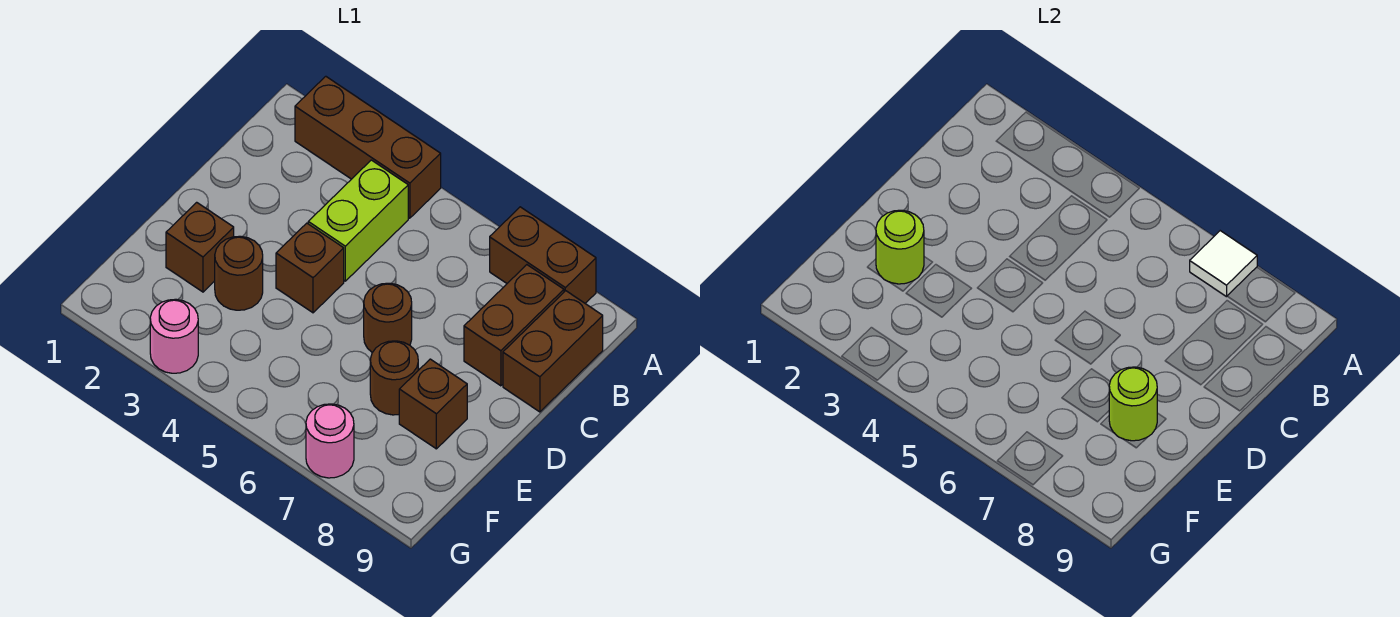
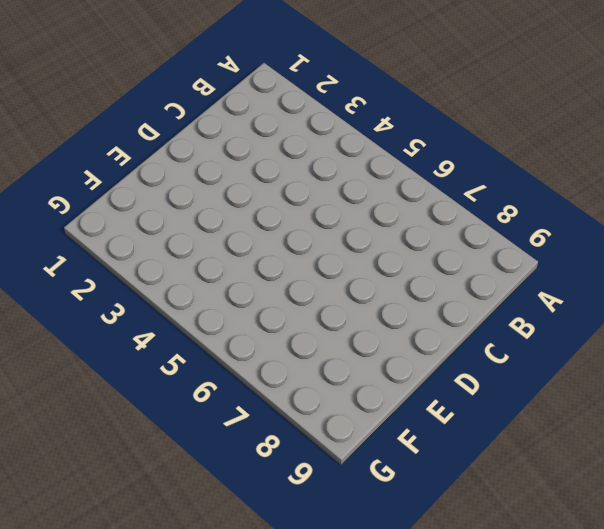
none -> brown 1x3 brick [295,76,441,218]
none -> brown 1x2 brick [490,207,596,303]
none -> lime 1x2 brick [308,160,408,281]

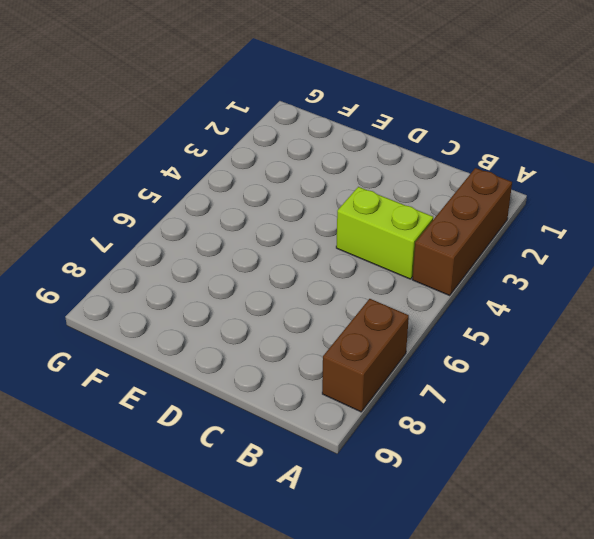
none -> brown 1x2 brick [464,265,564,386]
none -> brown 1x2 brick [503,291,603,412]
none -> brown 1x1 brick [276,223,344,313]

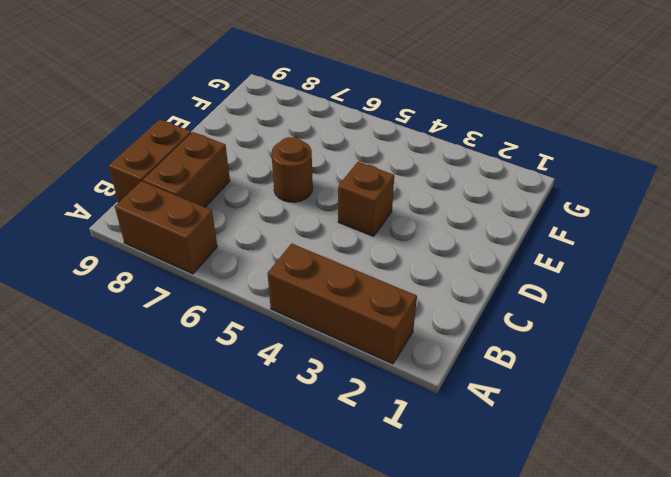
none -> lime 1x2 brick [308,160,408,281]
none -> brown 1x1 brick [166,202,234,292]
none -> brown 1x1 round brick [215,236,263,310]

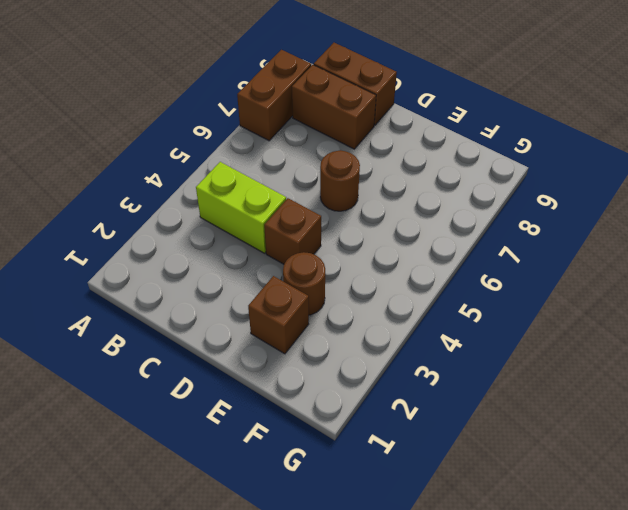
none -> brown 1x3 brick [295,76,441,218]
none -> brown 1x1 round brick [370,341,418,415]
none -> brown 1x1 brick [399,359,467,449]

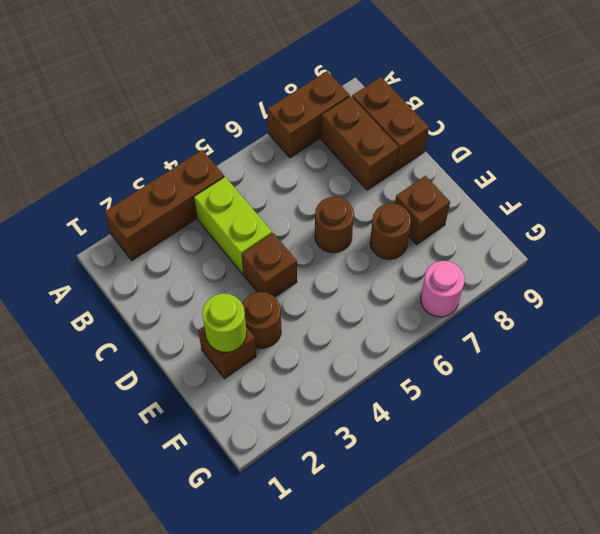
none -> pink 1x1 round brick [150,299,198,373]
none -> white 1x1 tile [1190,231,1257,297]
none -> lime 1x1 round brick [1109,367,1157,441]

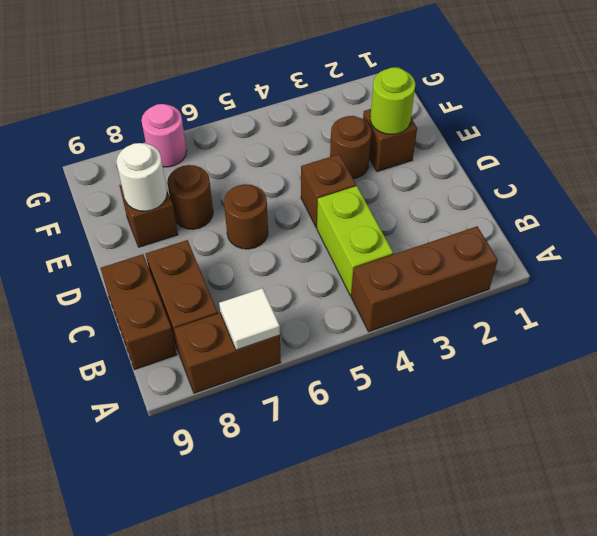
white 1x1 round brick [116,143,167,211] -> lime 1x1 round brick [1109,367,1157,441]
none -> pink 1x1 round brick [150,299,198,373]

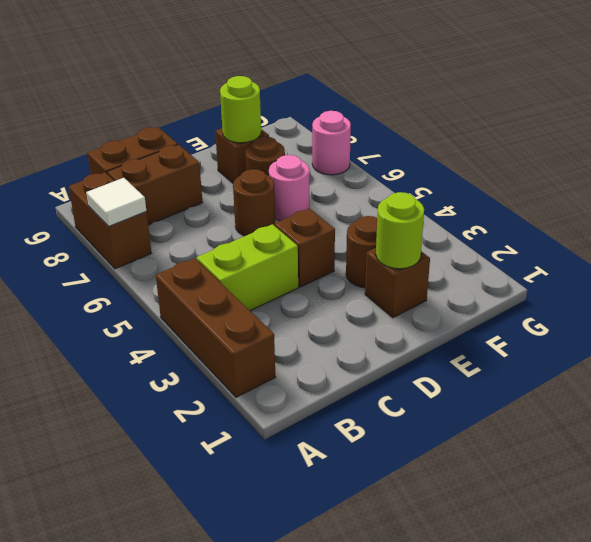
pink 1x1 round brick [269,155,310,221] -> pink 1x1 round brick moved to [150,299,198,373]

